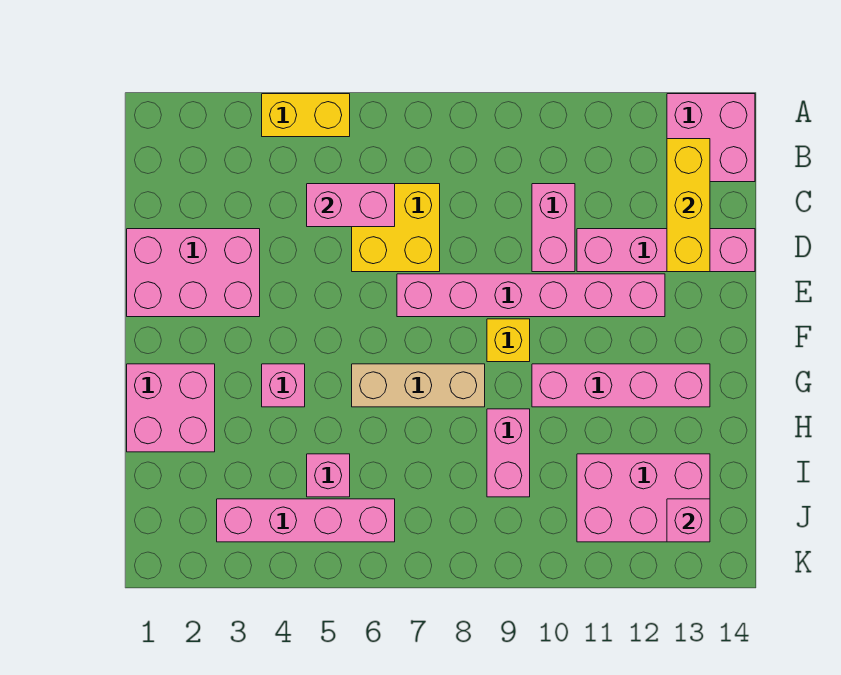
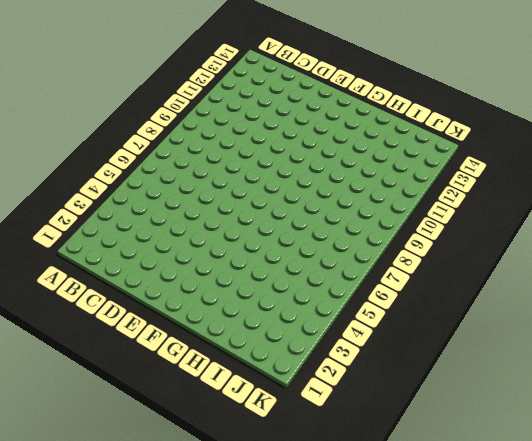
none -> yellow 1x2 brick [262,94,350,137]
none -> pink 2x2 brick [667,94,755,182]
none -> yellow 2x2 brick [352,184,440,272]

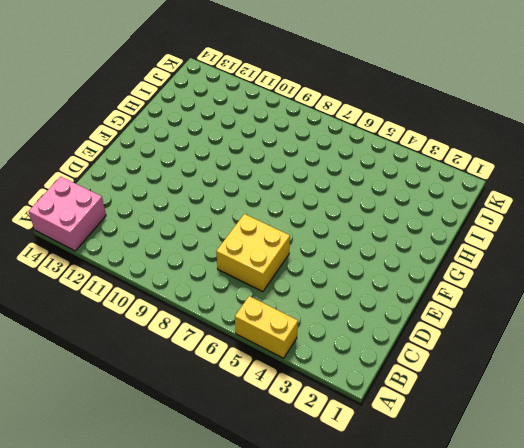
none -> pink 1x2 brick [532,184,575,272]
none -> pink 2x3 brick [127,229,260,317]
none -> pink 1x4 brick [577,229,755,272]

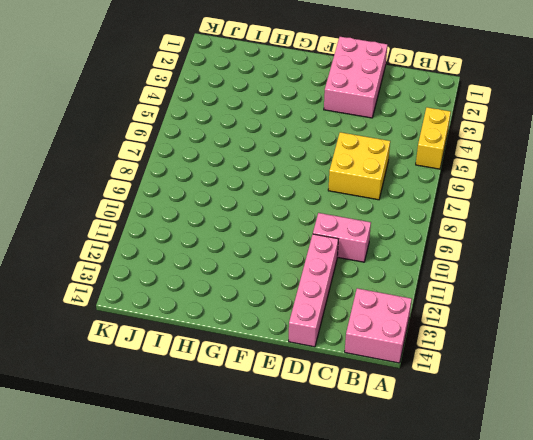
none -> pink 1x6 brick [397,274,665,317]
none -> yellow 1x1 brick [487,319,530,362]
none -> pink 2x2 brick [127,364,215,452]

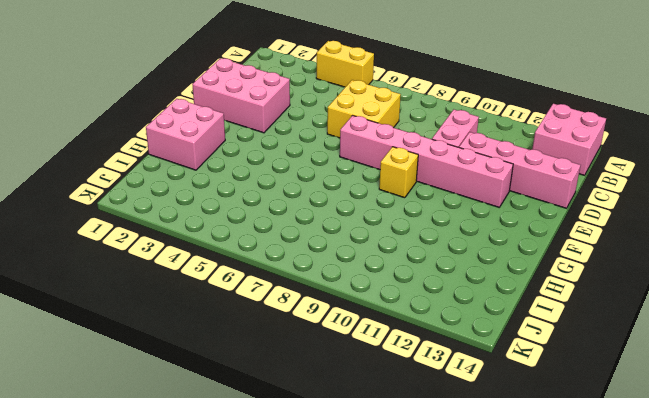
none -> pink 1x1 brick [262,364,305,407]
none -> tan 1x3 brick [352,364,485,407]
none -> pink 1x4 brick [532,364,710,407]

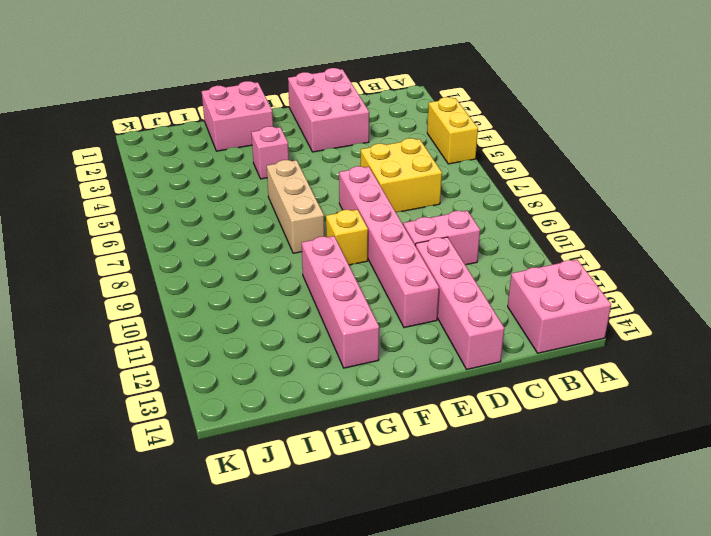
none -> pink 1x2 brick [487,409,530,497]
none -> pink 1x1 brick [307,454,350,497]
none -> pink 2x3 brick [577,454,710,542]

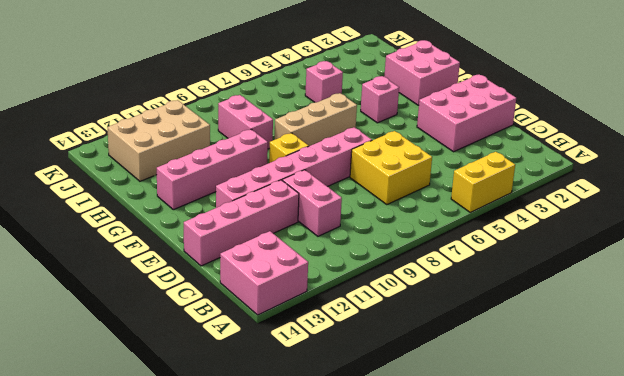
tan 2x3 brick [107,100,210,181] -> pink 2x3 brick [577,454,710,542]
none -> pink 1x4 brick [217,499,395,542]
none -> yellow 1x3 brick [667,139,710,272]
none -> pink 1x2 brick [307,184,395,227]

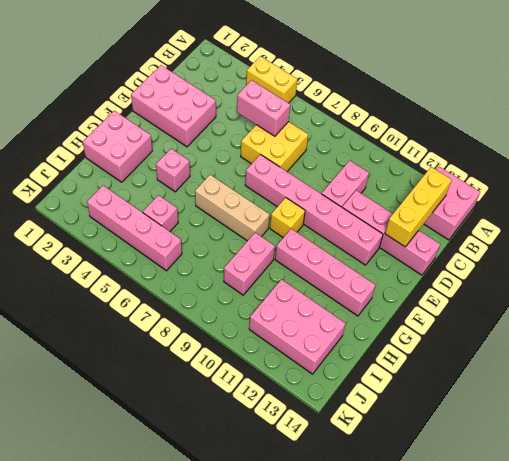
none -> pink 1x1 brick [667,499,710,542]

